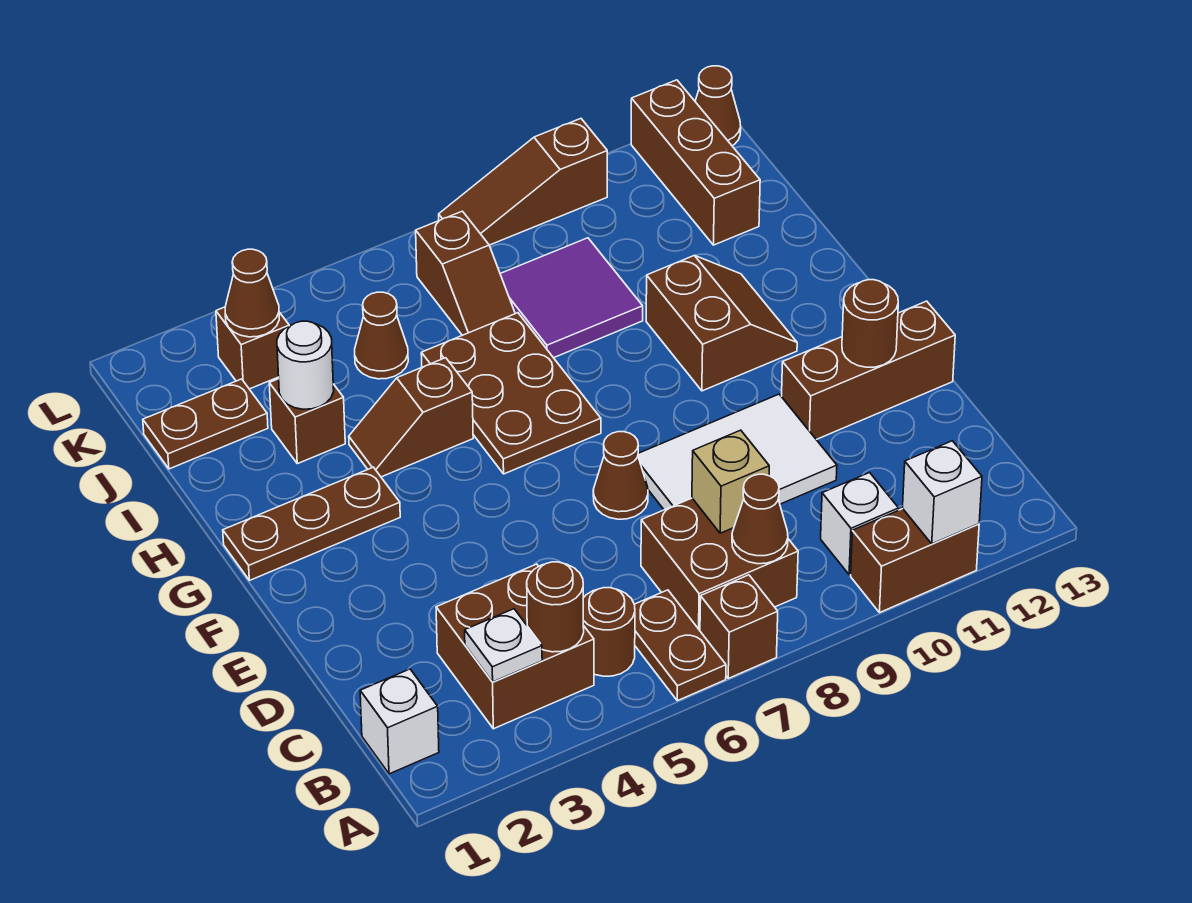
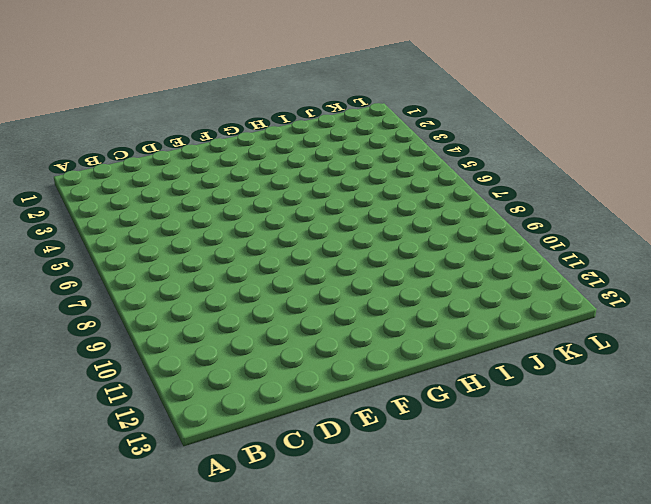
none -> brown 1x2 plate [634,590,726,701]
none -> brown 1x1 brick [700,575,778,678]
none -> brown 1x2 brick [851,509,979,613]
none -> white 1x1 brick [360,669,439,774]

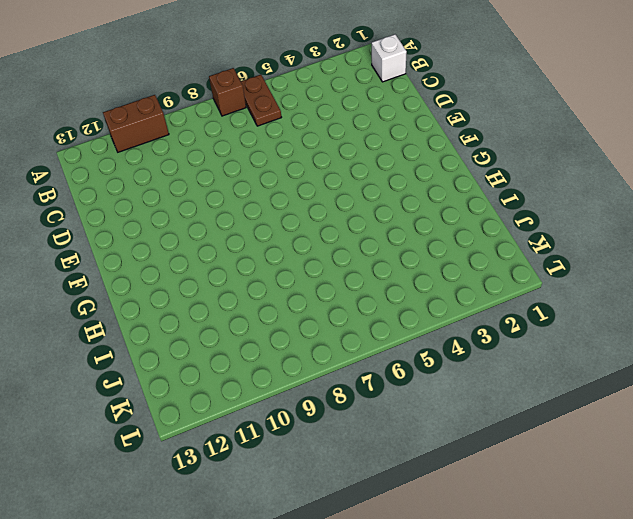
none -> brown 2x2 brick [436,564,594,729]
none -> brown 1x1 round brick [583,588,635,676]
none -> brown 2x2 brick [641,498,798,630]
none -> white 1x1 brick [821,473,899,575]

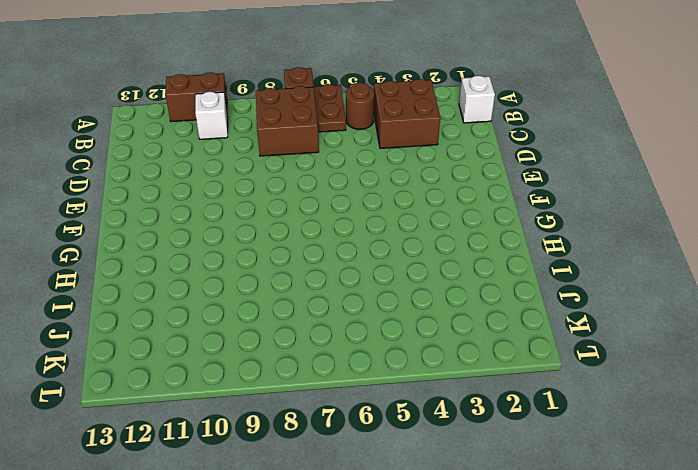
none -> white 2x3 tile [638,394,837,510]
none -> brown 1x1 cone [593,432,648,519]
none -> brown 1x3 brick [782,301,955,440]
none -> brown 1x3 plate [223,467,400,581]

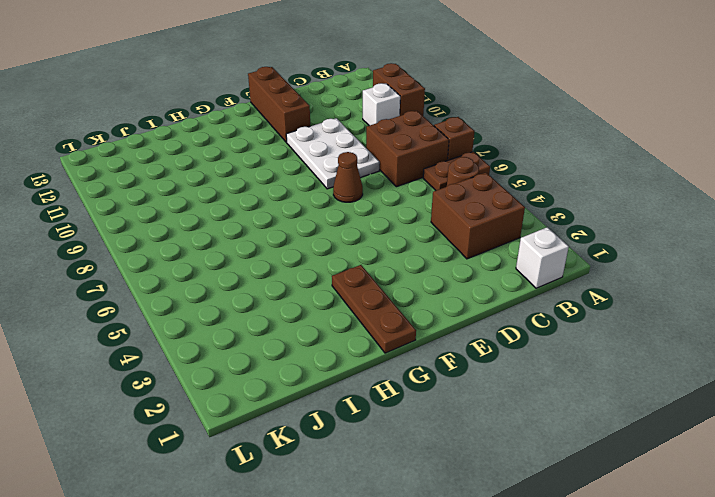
white 2x3 plate [286,118,380,189] -> white 2x3 tile [638,394,837,510]
none -> brown 2x3 plate [421,313,601,474]
none -> brown 2x2 slope [646,255,797,391]
none -> brown 1x2 slope [349,358,473,477]
none -> brown 1x1 brick [269,379,345,464]

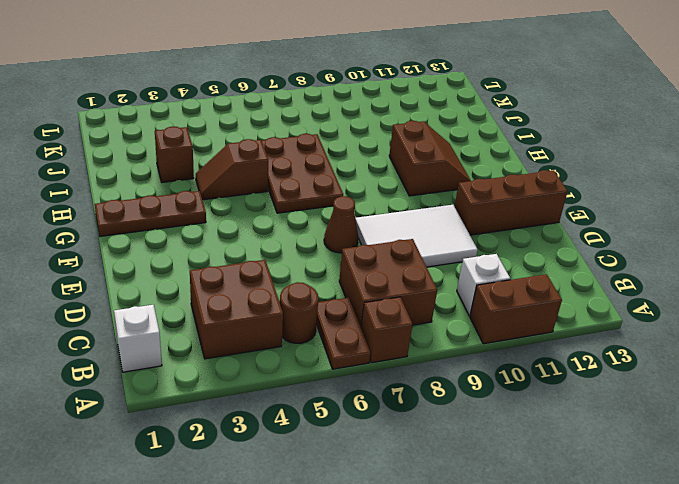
none -> purple 2x2 tile [500,238,643,358]
none -> brown 1x2 plate [143,379,268,469]
none -> brown 1x1 cone [355,292,408,379]
none -> brown 1x2 slope [416,211,515,335]

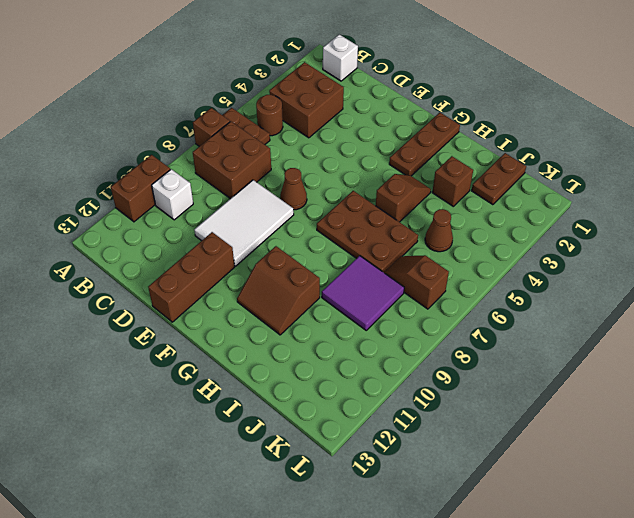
none -> brown 1x3 brick [631,80,760,245]
none -> brown 1x1 brick [216,307,289,389]
none -> brown 1x3 slope [439,119,607,245]
none -> brown 1x1 cone [695,66,741,146]

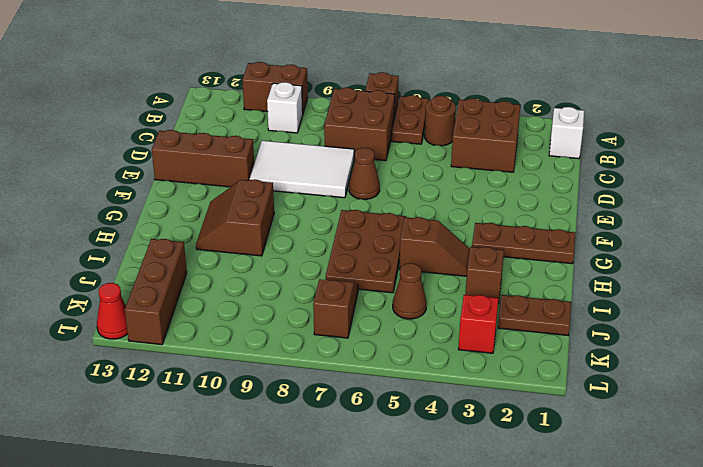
red 1x1 brick [458,295,499,353] -> brown 1x1 brick [216,307,289,389]
red 1x1 cone [97,283,128,339] -> brown 1x1 cone [695,66,741,146]
none -> purple 2x2 tile [500,238,643,358]
none -> brown 1x3 slope [439,119,607,245]
none -> white 1x1 brick [903,441,982,544]
none -> white 1x1 plate [465,609,542,682]

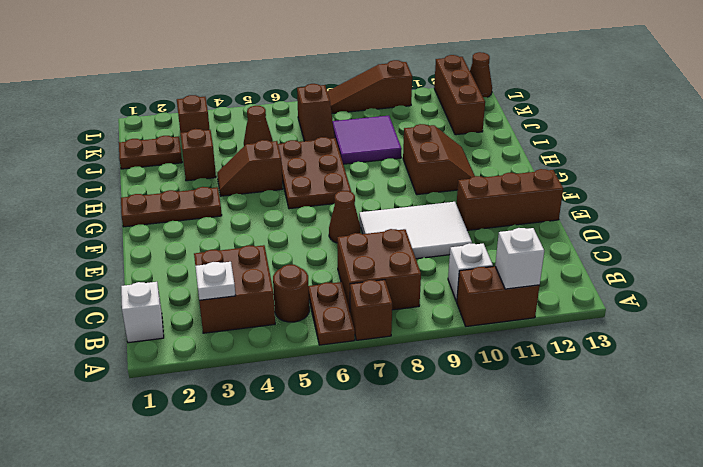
none -> brown 1x1 round brick [527,562,584,652]
none -> brown 1x1 cone [732,474,788,564]
none -> tan 1x1 brick [692,430,769,533]
none -> brown 1x1 round brick [842,280,898,367]

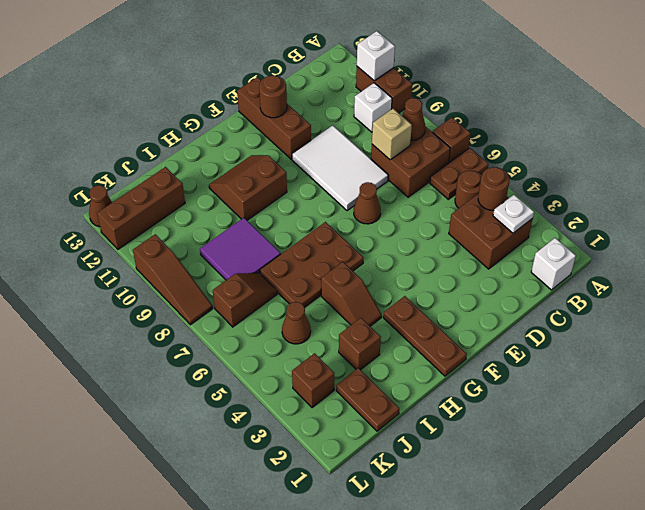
none -> white 1x1 round brick [277,321,334,409]
none -> brown 1x1 cone [225,249,279,337]

